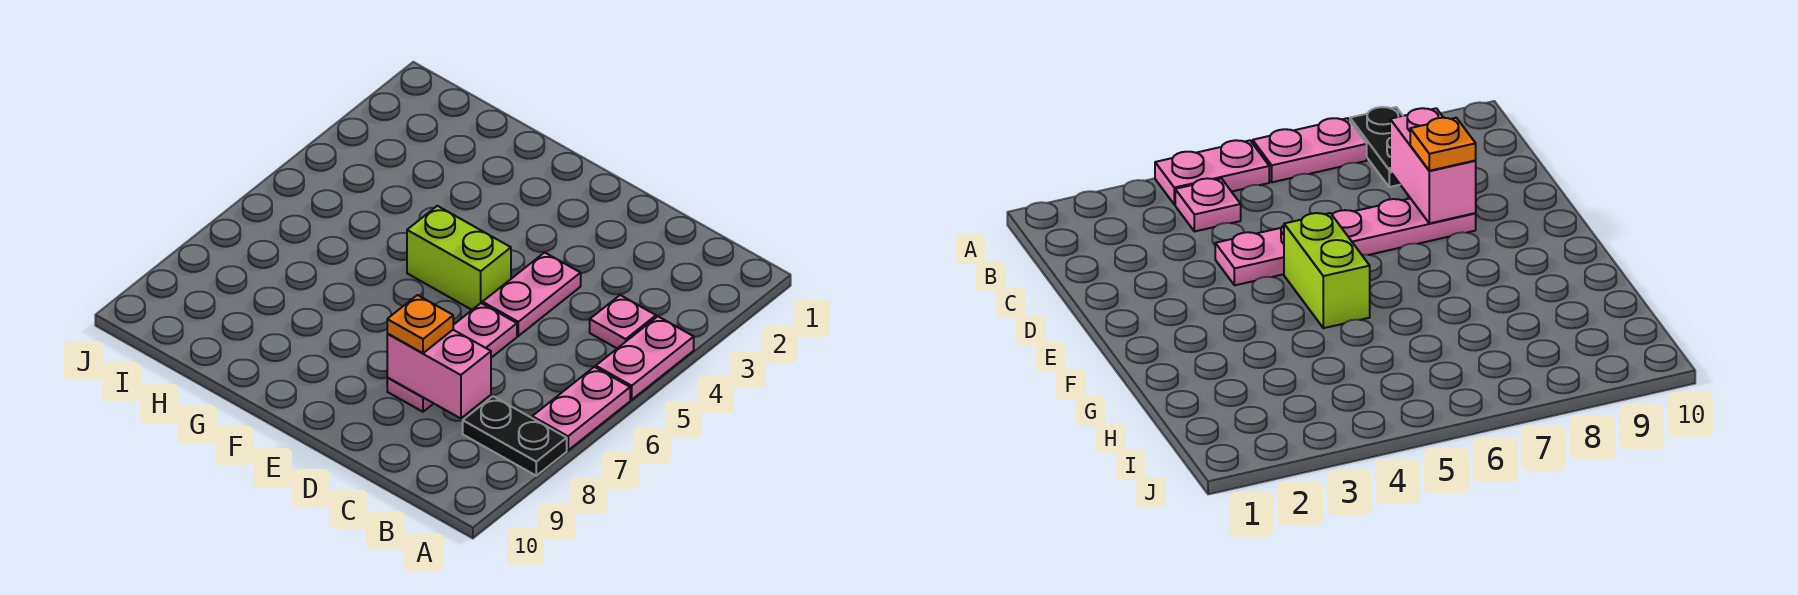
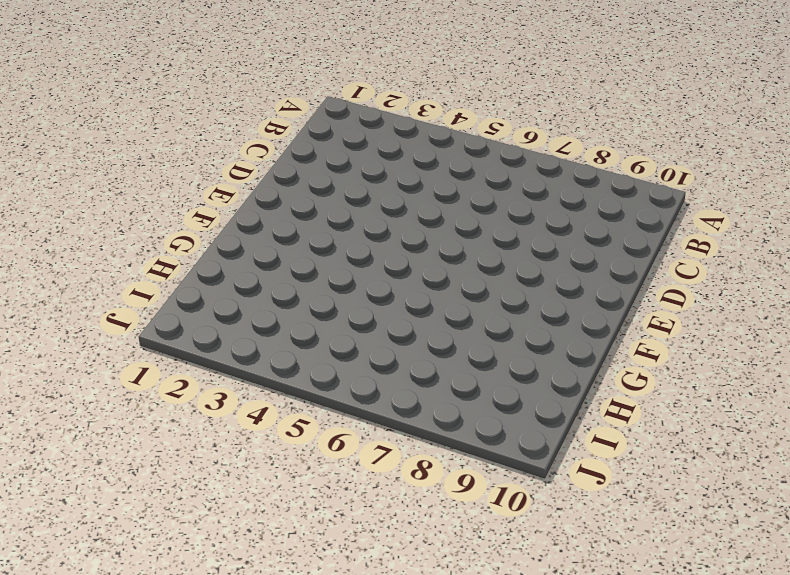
none -> pink 1x2 plate [596,316,694,400]
none -> pink 1x2 plate [532,367,630,450]

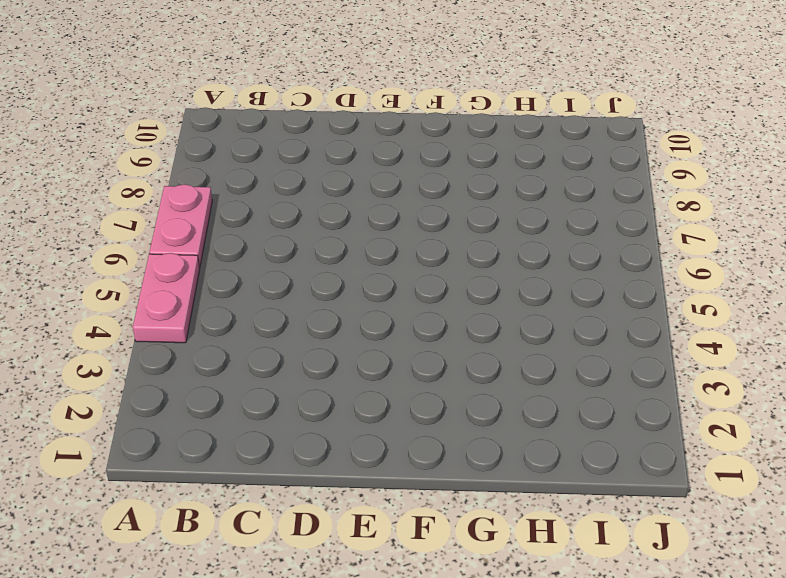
none -> black 1x2 plate [463,396,567,476]
none -> pink 1x1 plate [590,295,656,348]

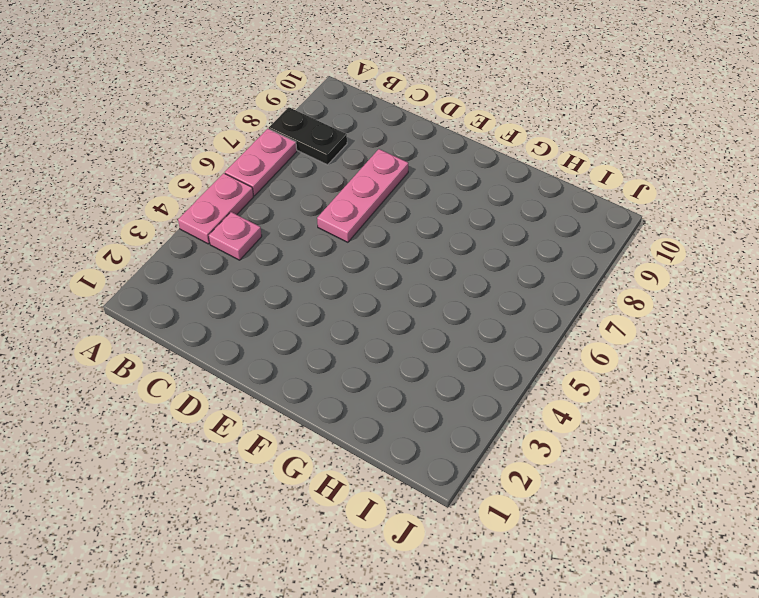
none -> pink 1x2 plate [483,252,581,336]
none -> lime 1x2 brick [407,206,511,310]

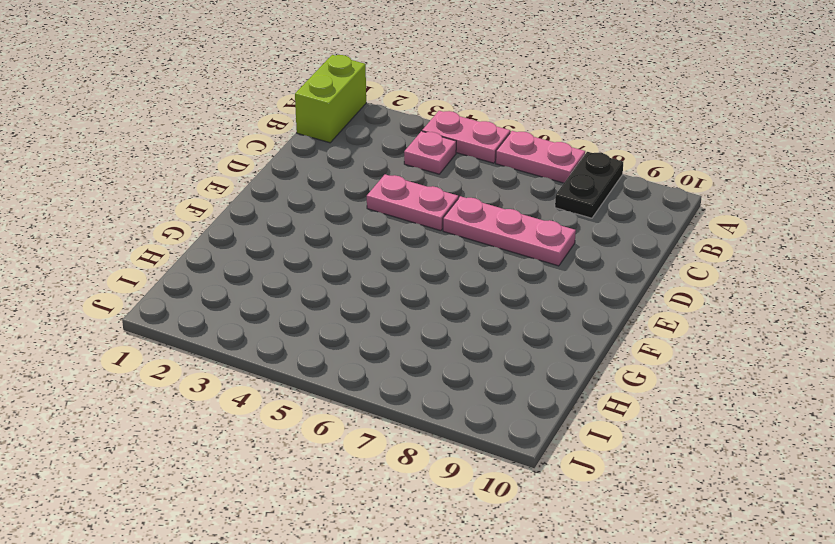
lime 1x2 brick [295,55,366,143] -> lime 1x2 brick moved to [407,206,511,310]
none -> pink 1x2 brick [387,330,491,419]
none -> orange 1x1 plate [387,295,453,353]

